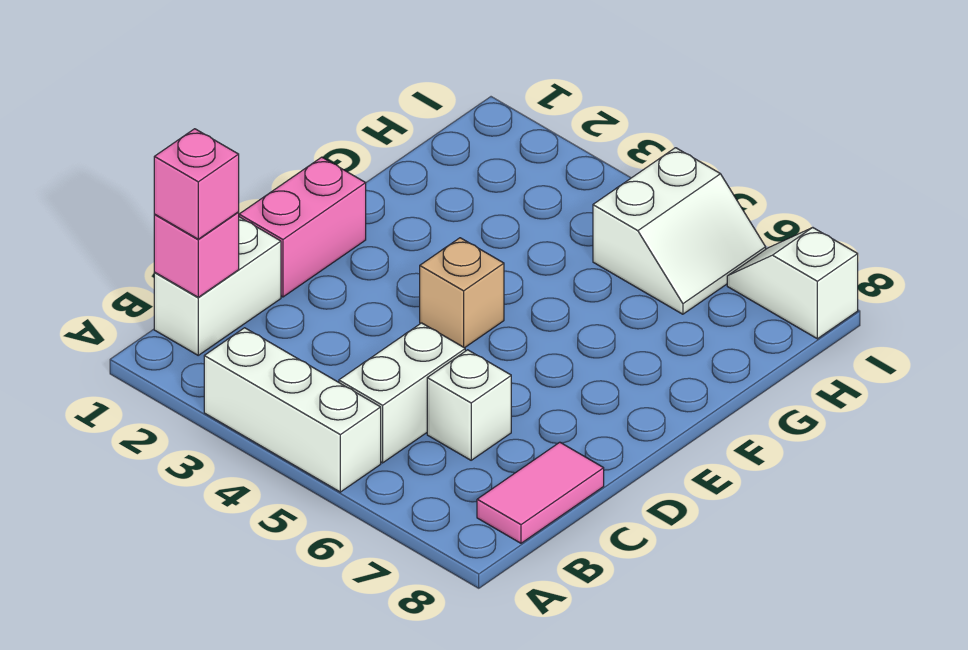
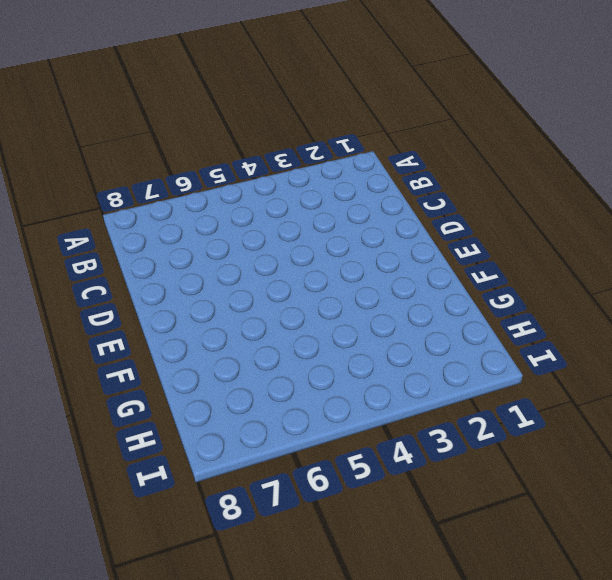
none -> white 1x3 brick [204,328,381,492]
none -> white 1x2 brick [154,217,281,355]

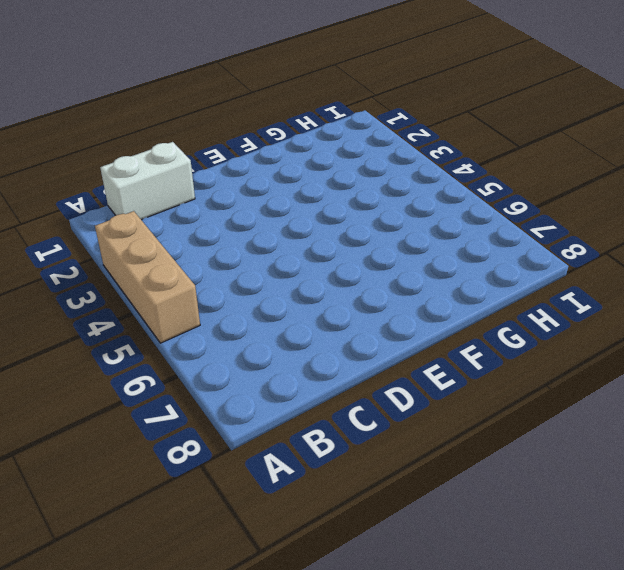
tan 1x3 brick [95,211,200,343] -> white 1x3 brick [204,328,381,492]
none -> white 1x2 brick [339,323,465,463]
none -> pink 1x2 tile [477,442,604,543]

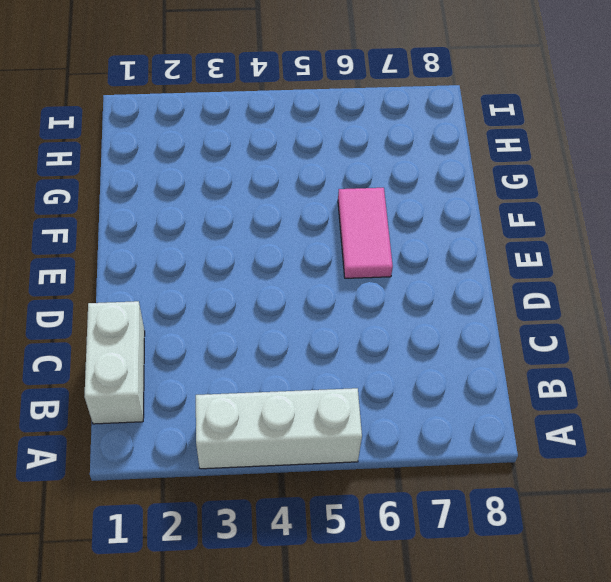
pink 1x2 tile [338,188,393,278] -> pink 1x2 tile moved to [477,442,604,543]
none -> white 1x2 brick [339,323,465,463]
none -> white 1x1 brick [427,350,511,460]

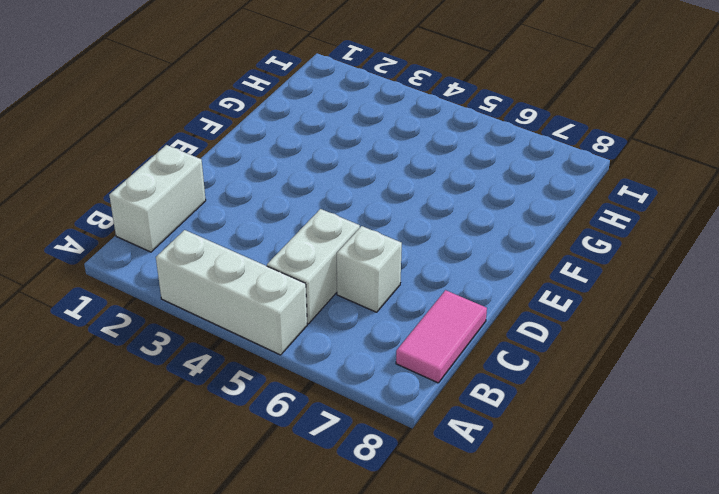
none -> pink 1x2 brick [239,157,366,297]
none -> tan 1x1 brick [420,238,504,348]

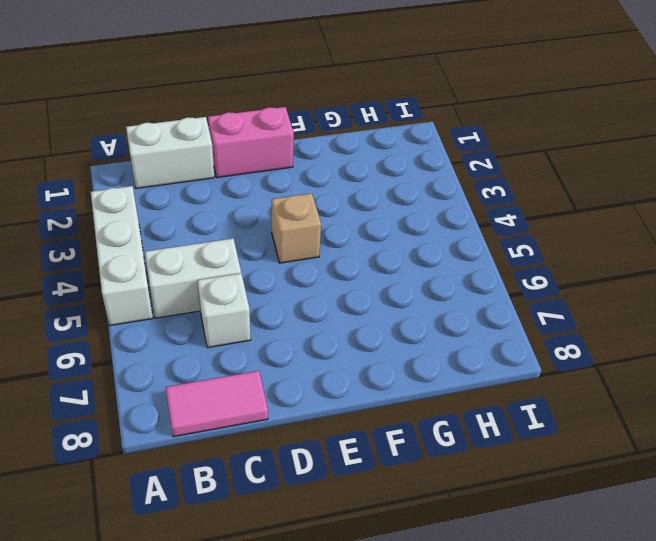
none -> white 2x2 slope [593,148,766,314]
none -> white 1x2 slope [727,228,858,339]

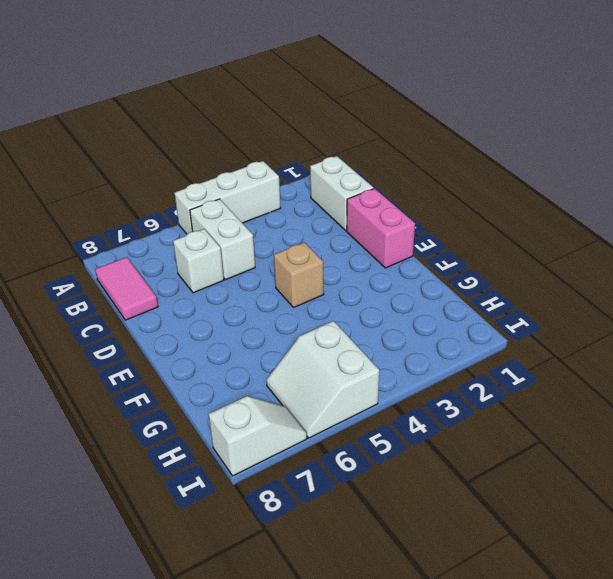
none -> pink 1x1 brick [154,212,239,297]
none -> pink 1x1 brick [154,129,239,239]

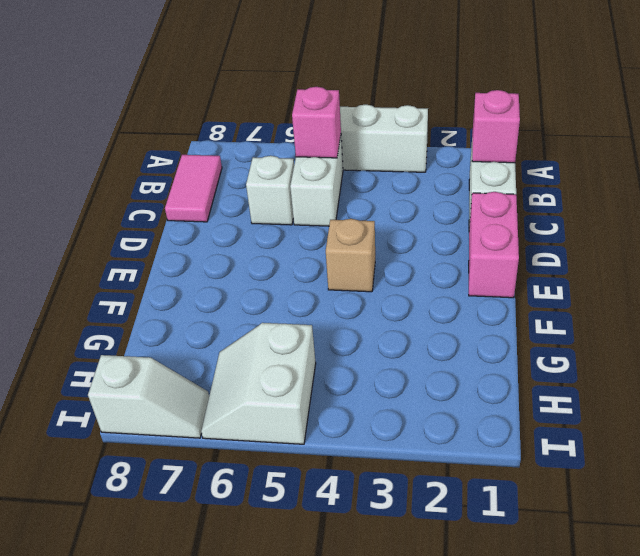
pink 1x1 brick [292,87,341,158] -> pink 1x1 brick moved to [154,129,239,239]

